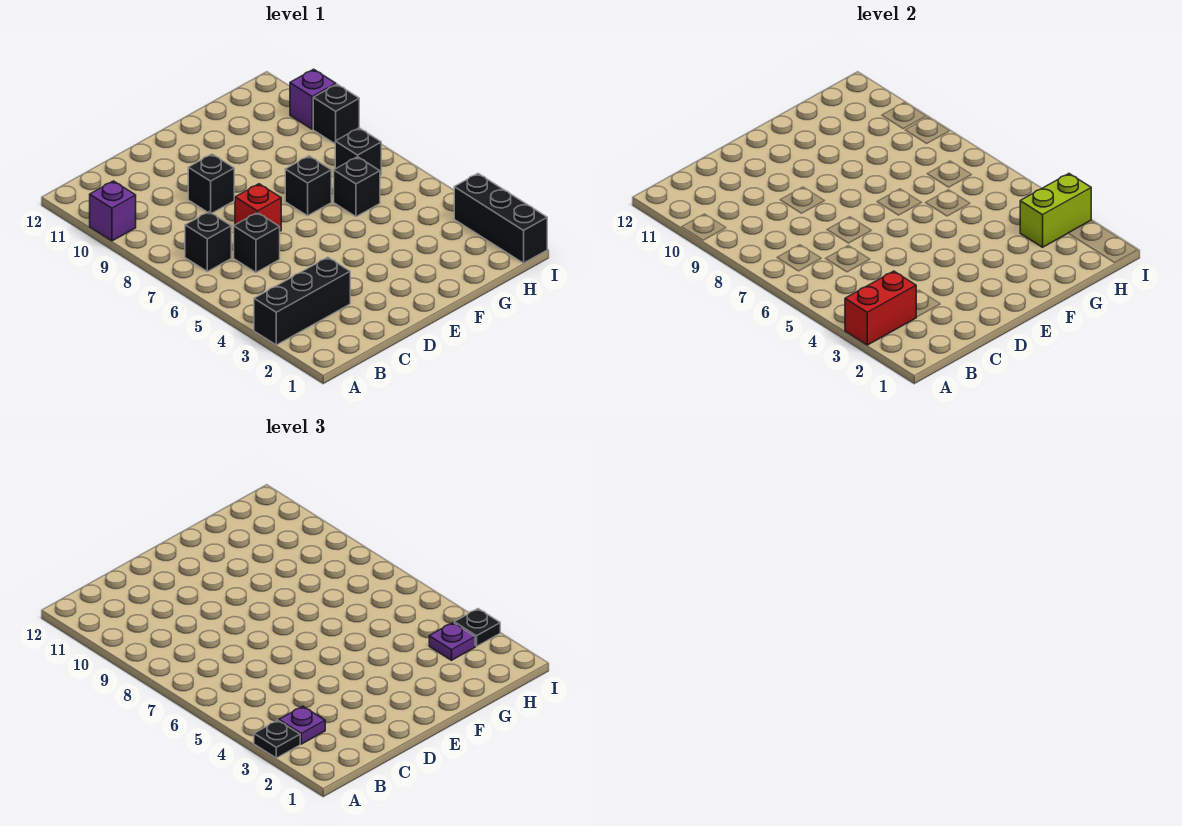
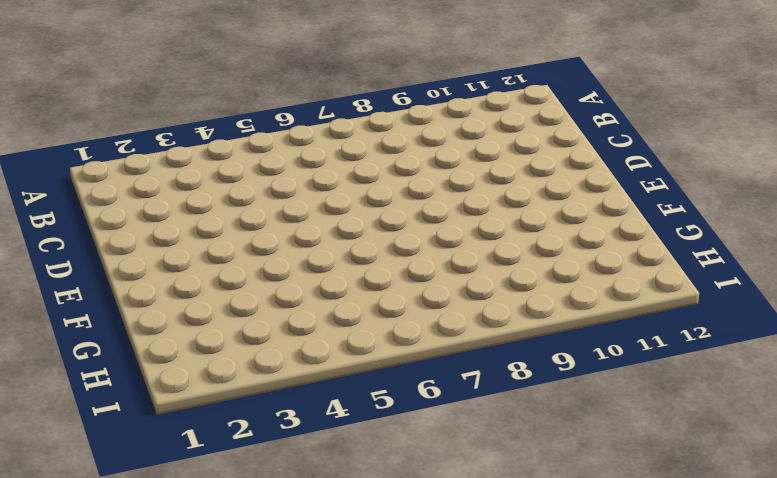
none -> black 1x3 brick [254,257,350,345]
none -> purple 1x1 brick [90,181,136,241]
none -> black 1x1 brick [185,212,231,272]

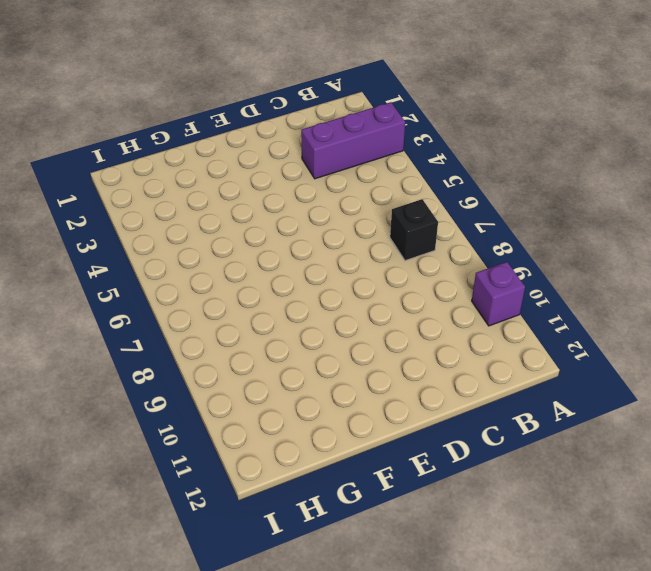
purple 1x3 brick [301,102,405,179] -> black 1x3 brick [254,257,350,345]
none -> black 1x1 brick [234,212,280,272]
none -> red 1x1 brick [235,184,281,231]
none -> black 1x1 brick [188,154,234,213]

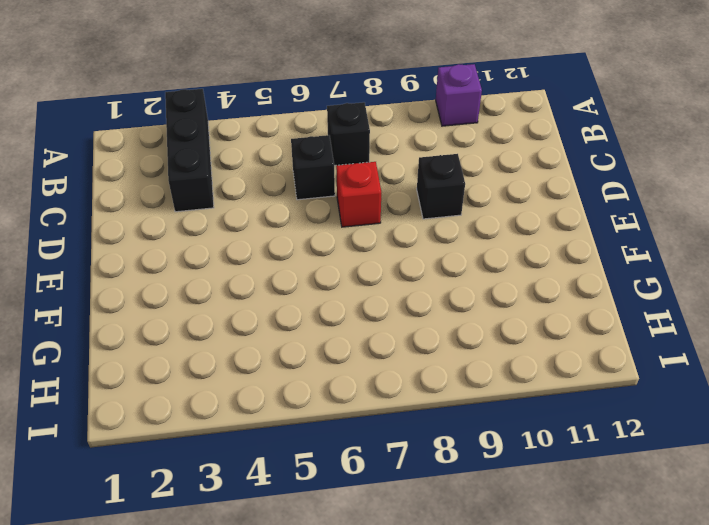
none -> black 1x1 brick [285,156,331,216]
none -> black 1x1 brick [334,157,380,217]
none -> black 1x1 brick [335,128,381,175]

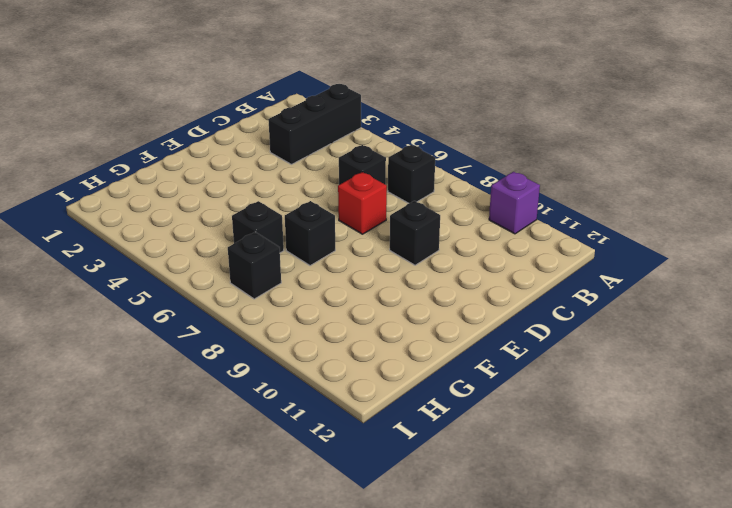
none -> black 1x3 brick [454,174,547,263]
none -> black 1x1 brick [313,84,359,144]
none -> purple 1x1 brick [290,69,336,129]

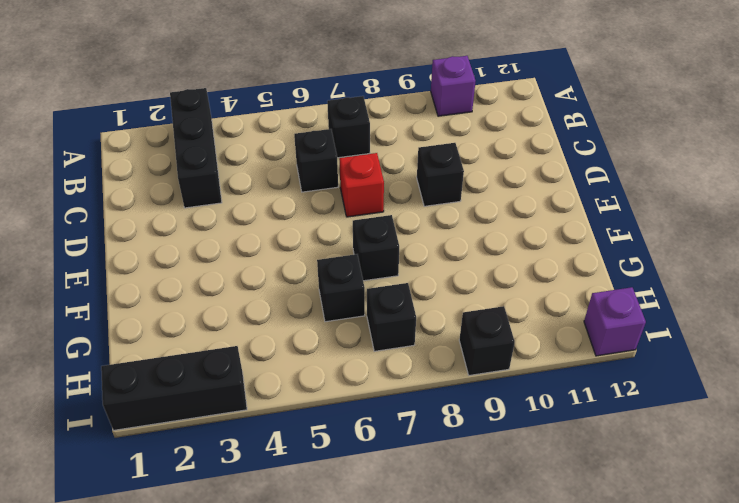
purple 1x1 brick [584,287,646,356] -> purple 1x1 brick moved to [290,69,336,129]
none -> red 1x2 brick [845,271,916,345]
none -> lime 1x2 brick [1020,174,1091,247]
none -> black 1x1 plate [254,720,300,758]

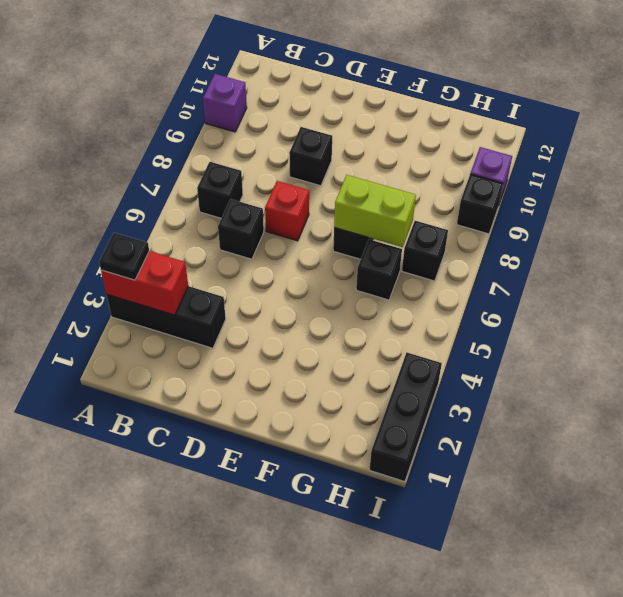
lime 1x2 brick [334,175,416,247] -> lime 1x2 brick moved to [1020,174,1091,247]
none -> purple 1x1 plate [279,706,325,744]
none -> purple 1x1 plate [429,623,476,660]
none -> black 1x1 plate [454,609,500,646]

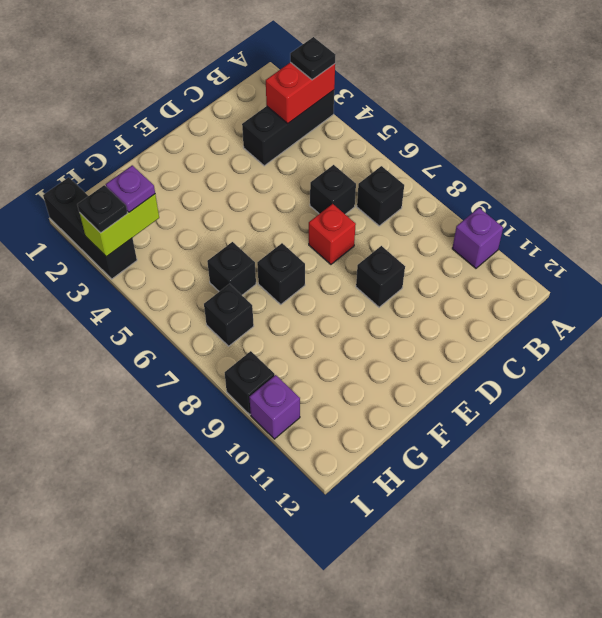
none -> purple 1x1 plate [279,706,325,744]

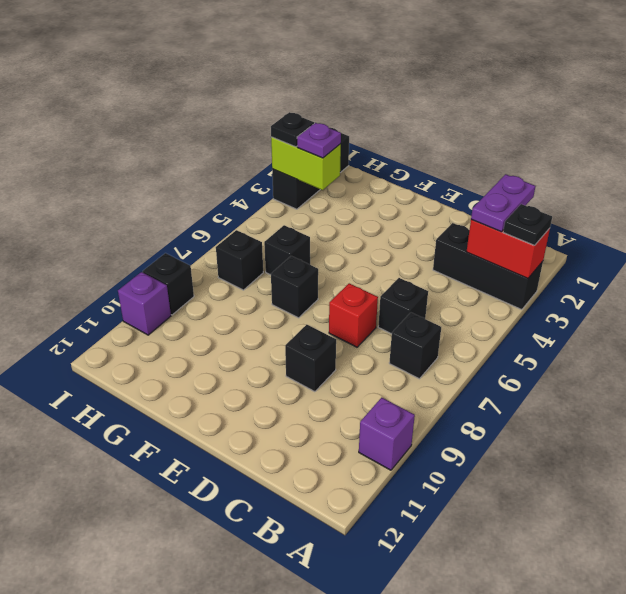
purple 1x2 plate [471,174,536,232] -> purple 1x1 plate [279,706,325,744]

